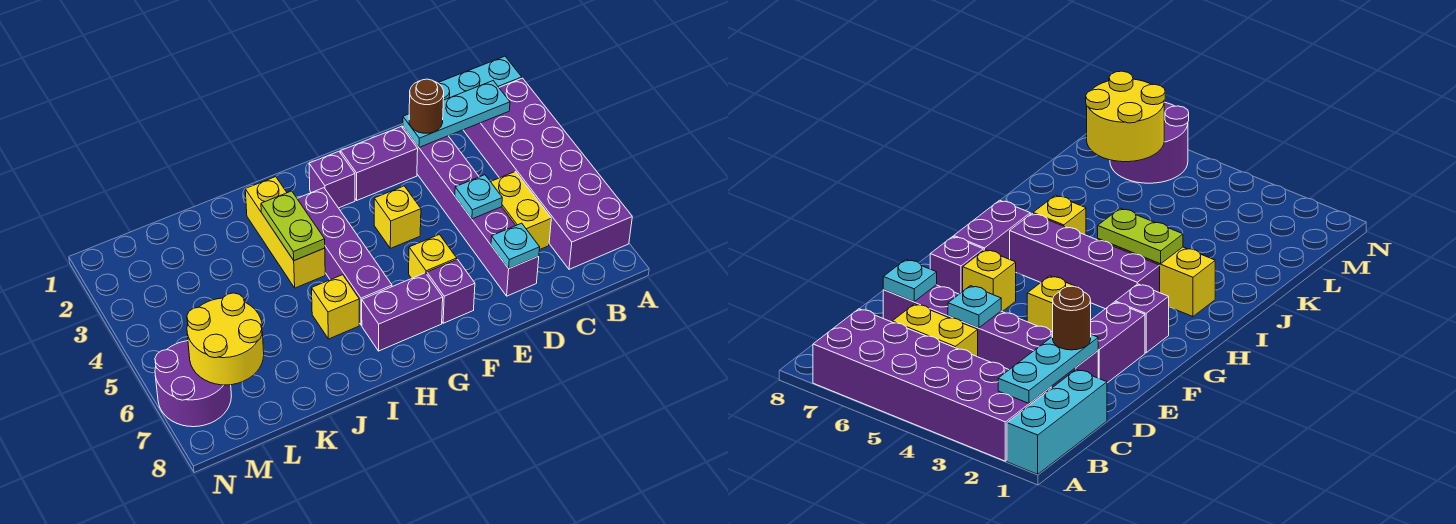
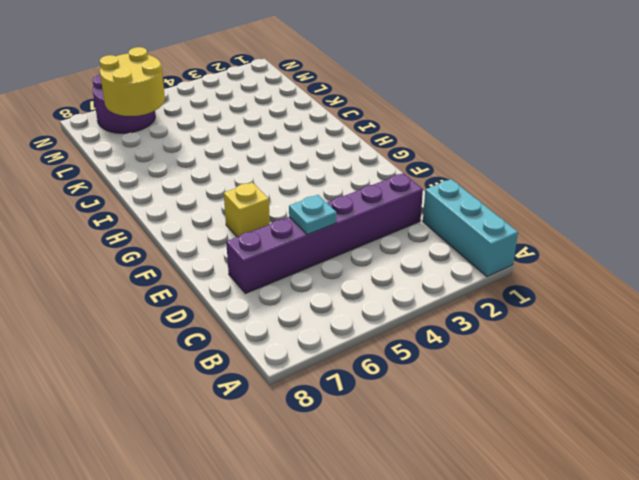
none -> purple 2x6 brick [463,78,632,269]
none -> yellow 1x2 brick [491,171,551,250]
none -> purple 1x2 brick [341,127,418,200]

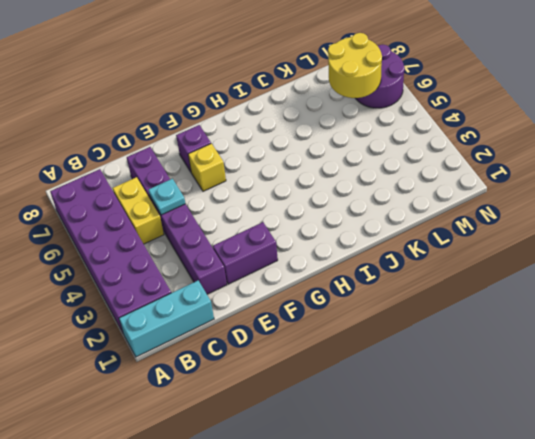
none -> yellow 1x1 brick [374,186,421,248]
none -> purple 1x1 brick [309,151,355,208]
none -> purple 1x2 brick [362,273,443,351]

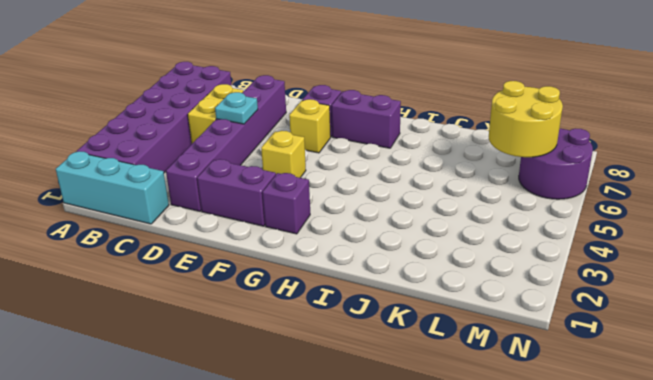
none -> purple 1x4 brick [297,188,392,325]
none -> yellow 1x3 brick [245,177,325,288]
none -> yellow 1x1 brick [312,275,359,339]

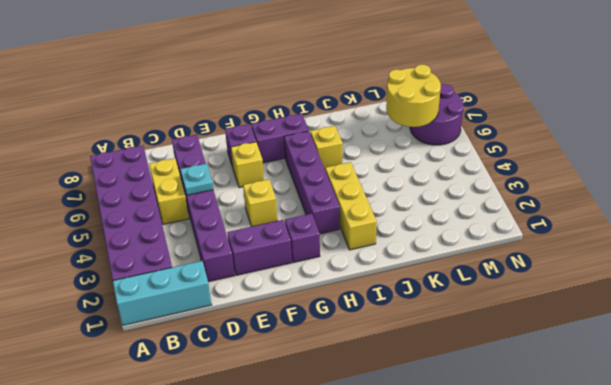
none -> cyan 1x3 plate [403,81,510,147]
none -> cyan 1x1 plate [491,223,540,269]
none -> lime 1x2 plate [261,191,325,261]

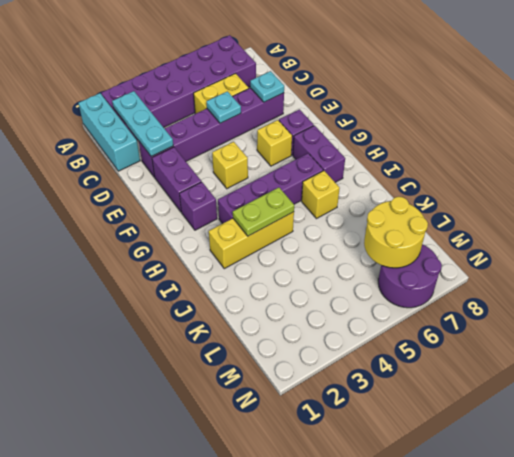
none -> brown 1x1 round brick [409,79,444,133]

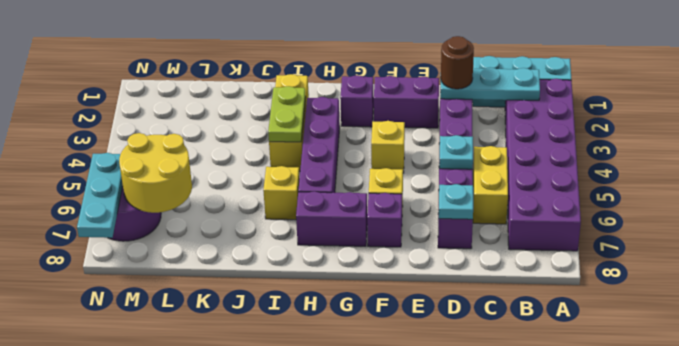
cyan 1x3 plate [77,153,123,238] -> none

